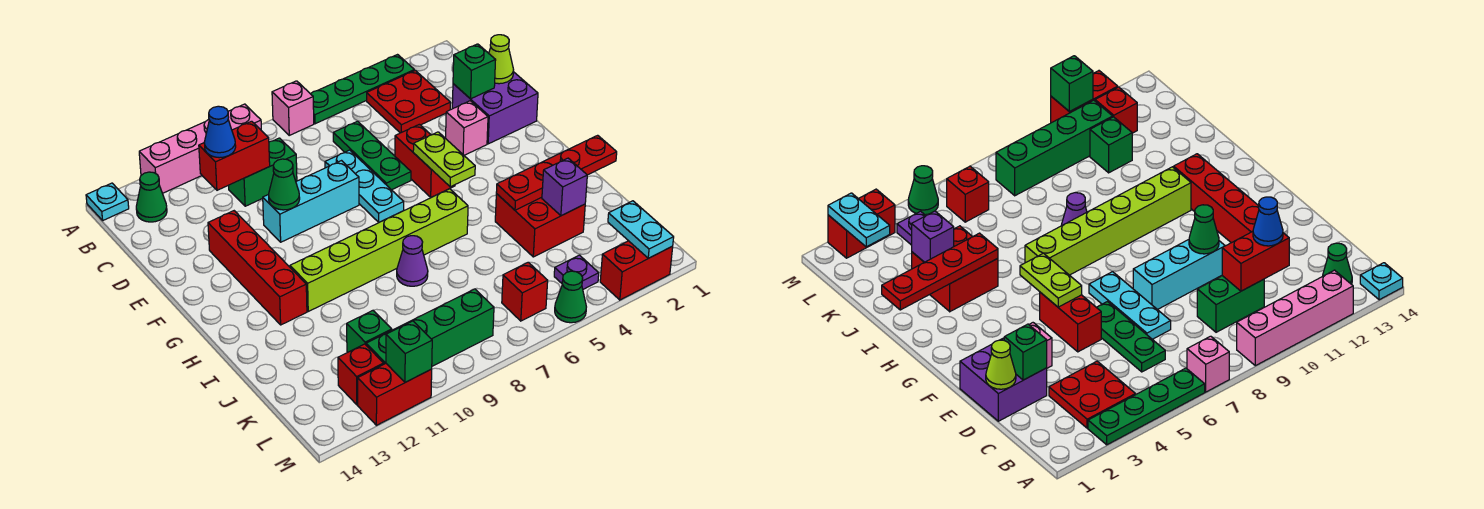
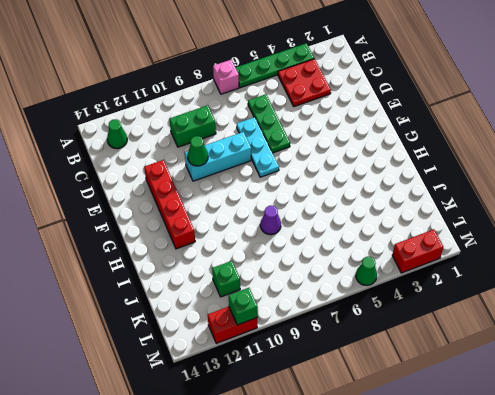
none -> pink 1x4 brick [139,104,261,193]
none -> cyan 1x1 plate [86,183,129,220]
none -> purple 2x2 brick [452,72,538,144]
none -> pink 1x1 brick [446,101,488,155]

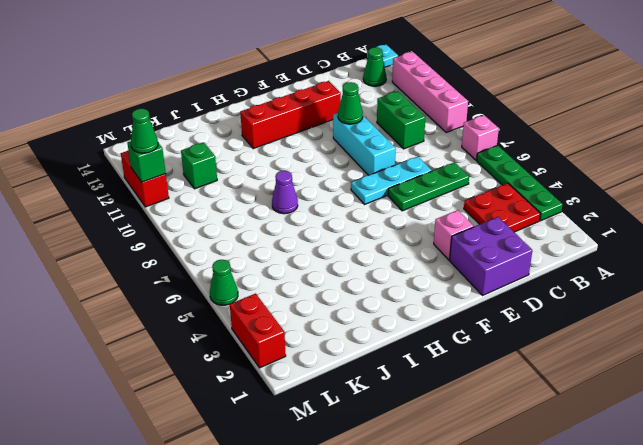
green 1x1 cone [131,109,158,153] -> none
none -> red 1x2 brick [395,124,455,197]
none -> lime 1x6 brick [290,189,468,311]
none -> red 2x2 brick [495,194,585,257]
none -> purple 1x1 plate [554,255,599,289]

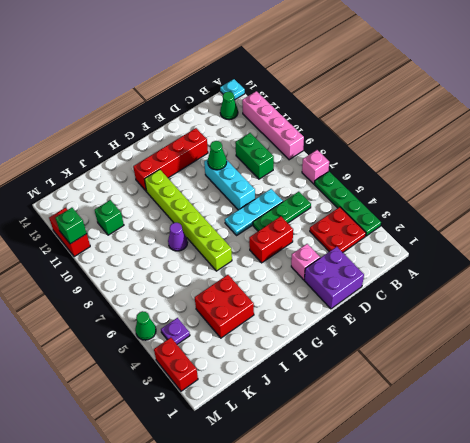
none -> red 1x1 brick [502,262,548,321]
none -> green 1x4 brick [366,289,494,366]
none -> red 1x1 brick [338,344,384,405]
none -> red 1x2 brick [199,121,270,190]

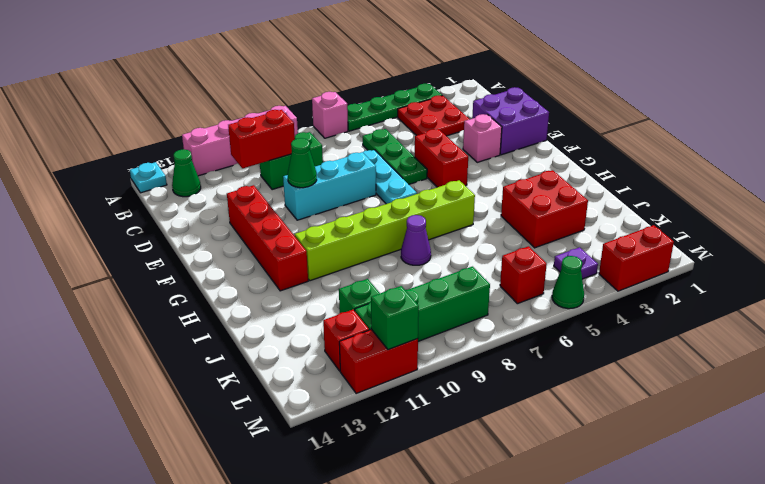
none -> lime 1x1 cone [489,35,514,84]
none -> green 1x1 brick [453,44,496,99]
none -> lime 1x2 plate [413,132,475,187]
none -> red 1x4 plate [496,135,617,210]

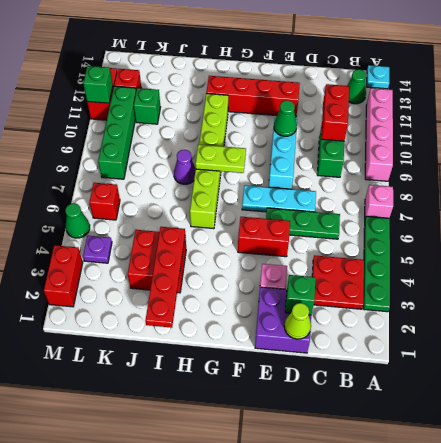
lime 1x2 plate [195,145,246,173] -> lime 1x2 plate moved to [413,132,475,187]
none -> purple 1x1 brick [542,158,587,216]
none -> cyan 1x2 plate [608,201,674,258]
none -> blue 1x1 cone [204,106,236,158]

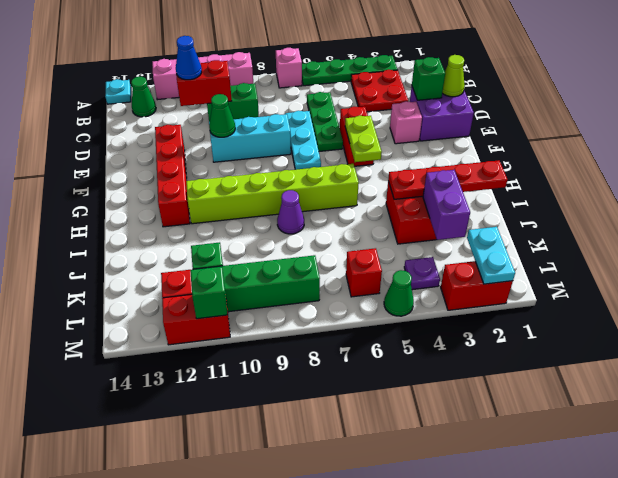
purple 1x2 brick [423,170,470,240] -> purple 1x1 brick [542,158,587,216]

